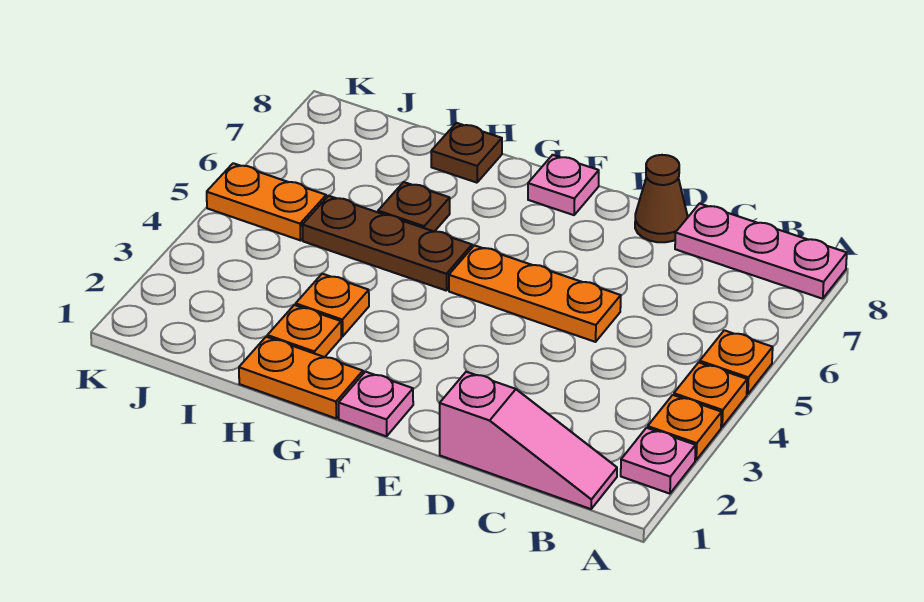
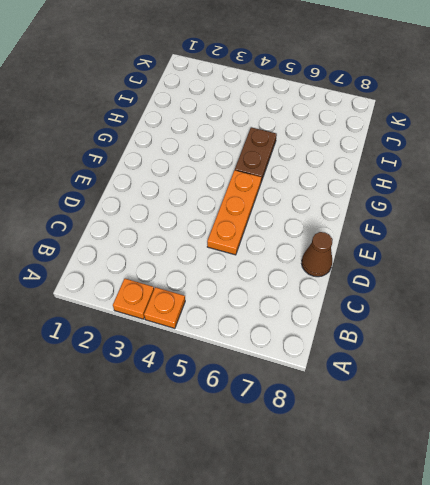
brown 1x2 plate [235,127,277,182] -> brown 1x3 plate [302,196,472,291]
none -> pink 1x1 plate [621,428,696,494]
none -> orange 1x1 plate [700,330,773,394]
none -> pink 1x3 plate [675,204,847,299]

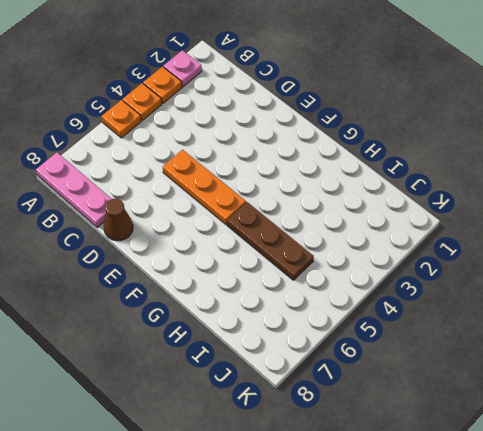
none -> pink 1x3 slope [440,372,617,509]
none -> pink 1x1 plate [339,372,413,436]
none -> pink 1x1 plate [528,155,599,215]

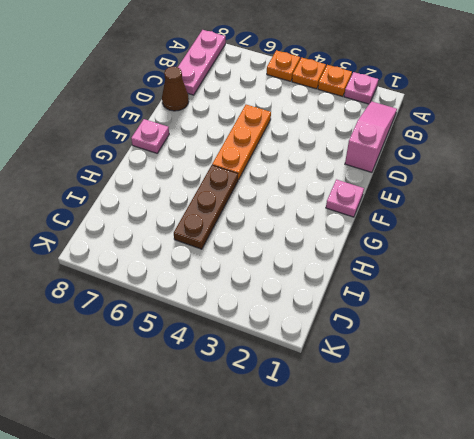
none -> orange 1x2 plate [239,337,363,418]
none -> orange 1x1 plate [267,305,341,357]
none -> orange 1x1 plate [296,274,369,336]

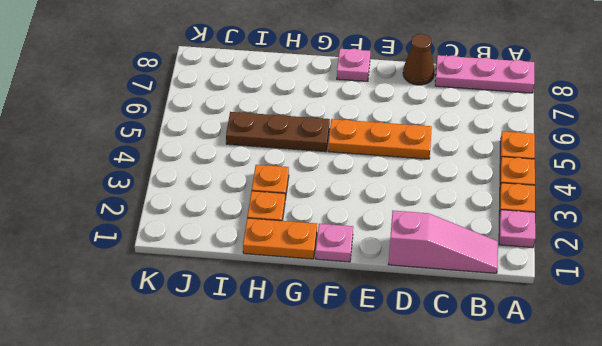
none -> brown 1x1 plate [378,182,450,232]
none -> brown 1x1 plate [431,123,502,183]
none -> orange 1x2 plate [207,163,326,240]

